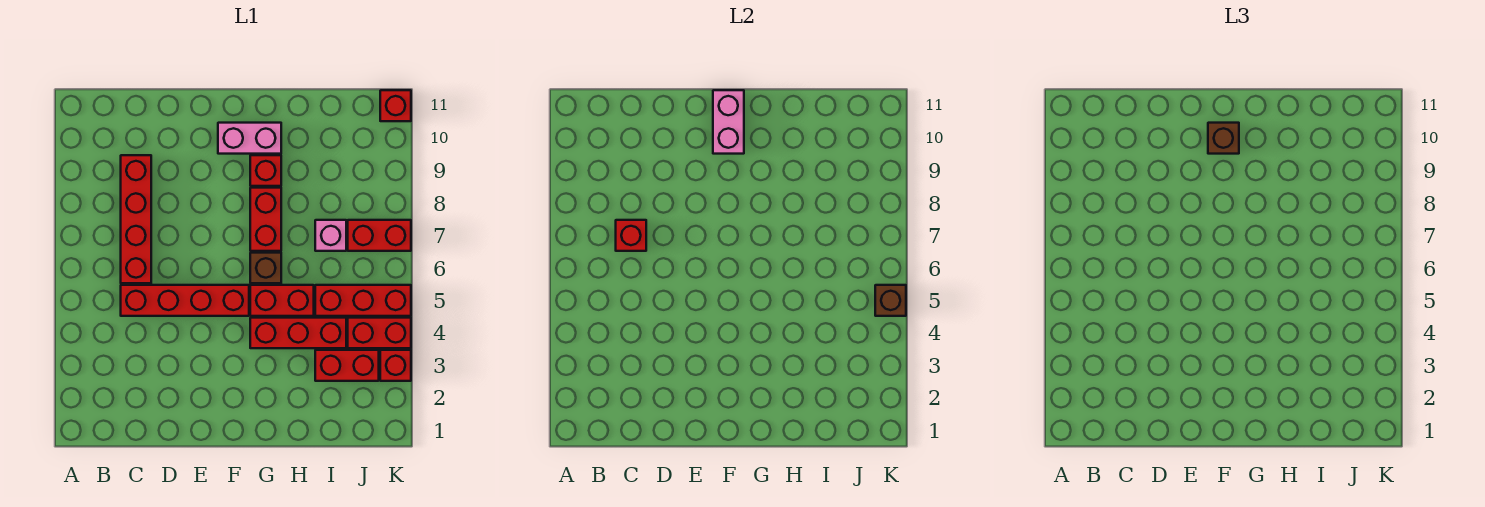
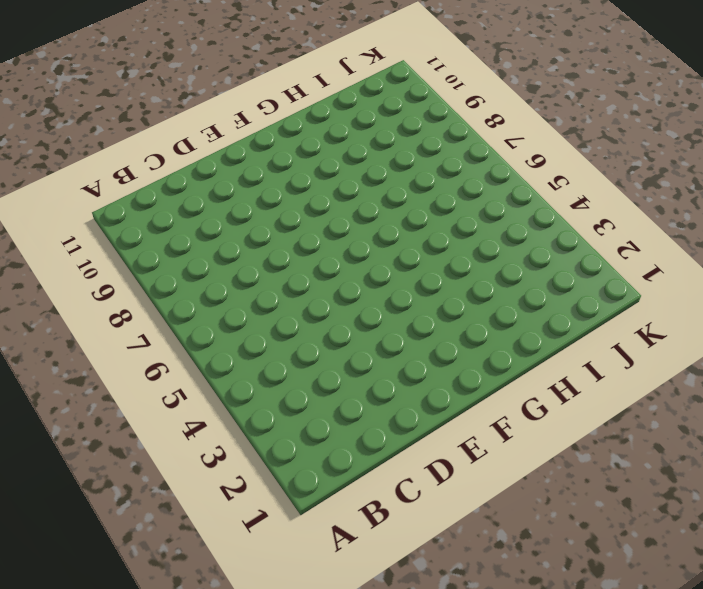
none -> red 1x4 brick [121,285,249,316]
none -> red 1x4 brick [121,155,151,283]
none -> pink 1x2 brick [218,123,281,154]

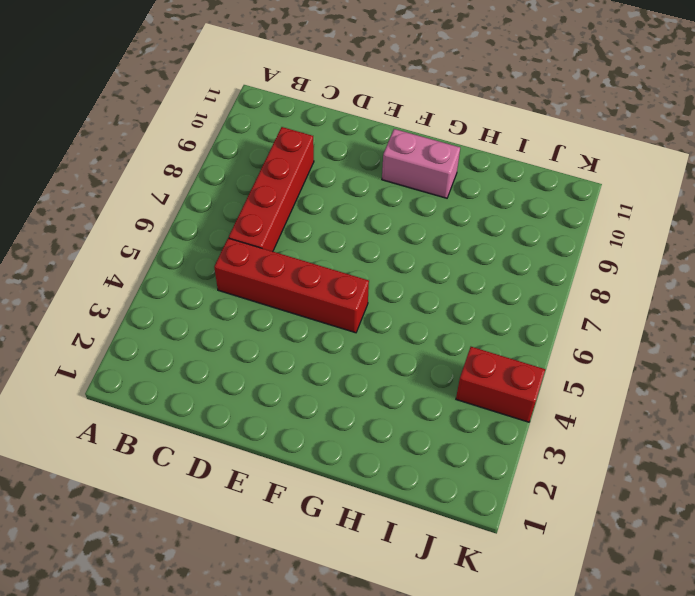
none -> red 1x3 brick [250,318,346,348]
none -> red 1x2 brick [250,285,314,316]
none -> brown 1x1 brick [250,253,281,283]

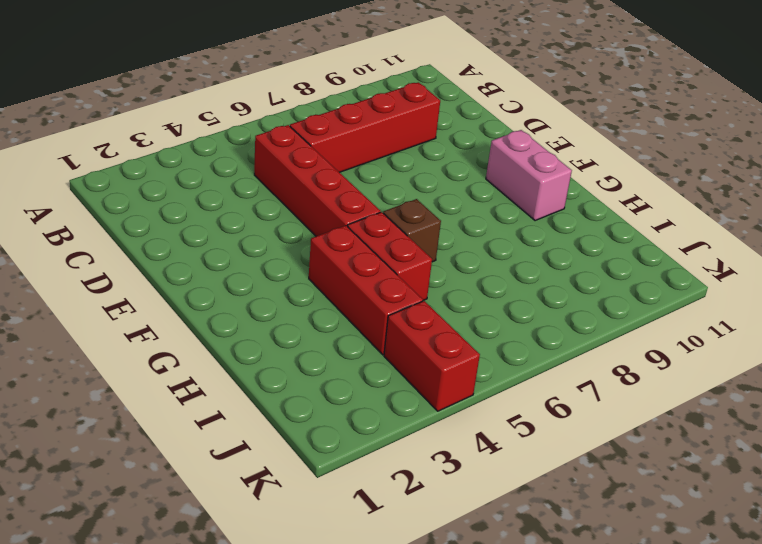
none -> red 1x2 brick [250,188,281,251]
none -> red 1x1 brick [250,155,281,186]
none -> red 1x2 brick [315,350,379,381]

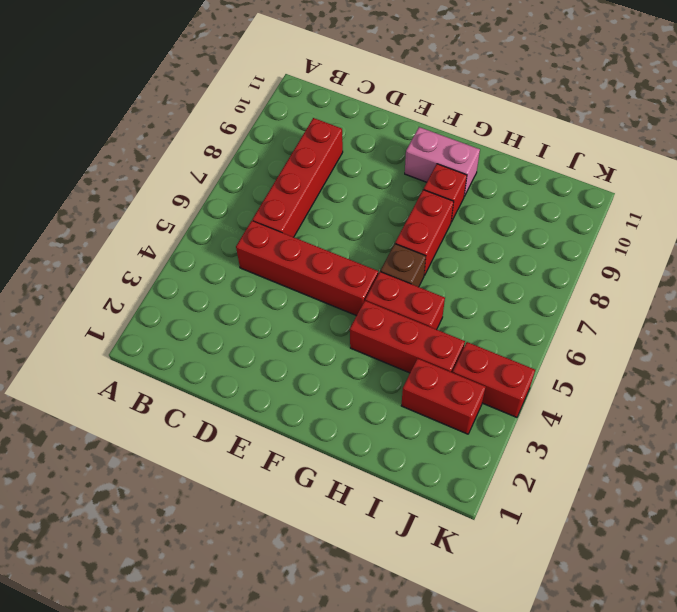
none -> red 1x3 brick [315,285,411,316]
none -> pink 1x1 brick [315,220,346,251]
none -> red 1x2 brick [348,220,411,251]

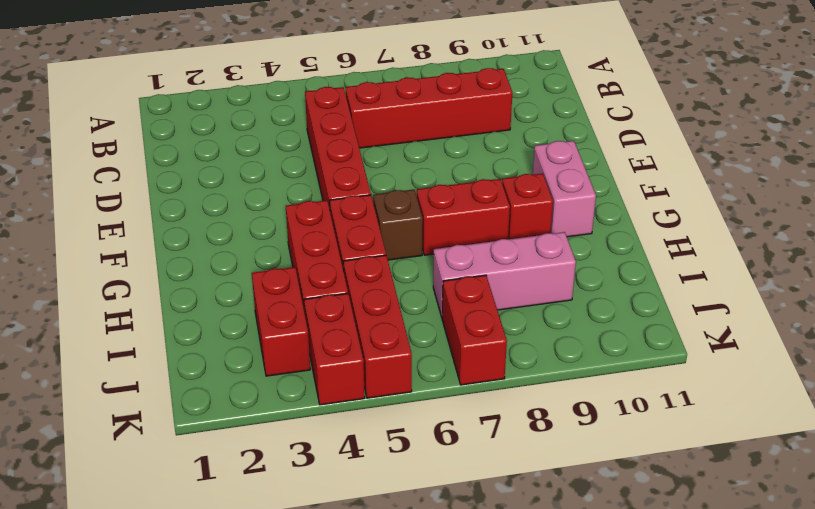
pink 1x3 brick [433,232,576,317] -> pink 1x1 brick [315,220,346,251]
none -> red 1x1 brick [380,350,411,381]
none -> red 1x1 brick [380,90,411,121]
none -> red 1x1 brick [616,220,646,251]

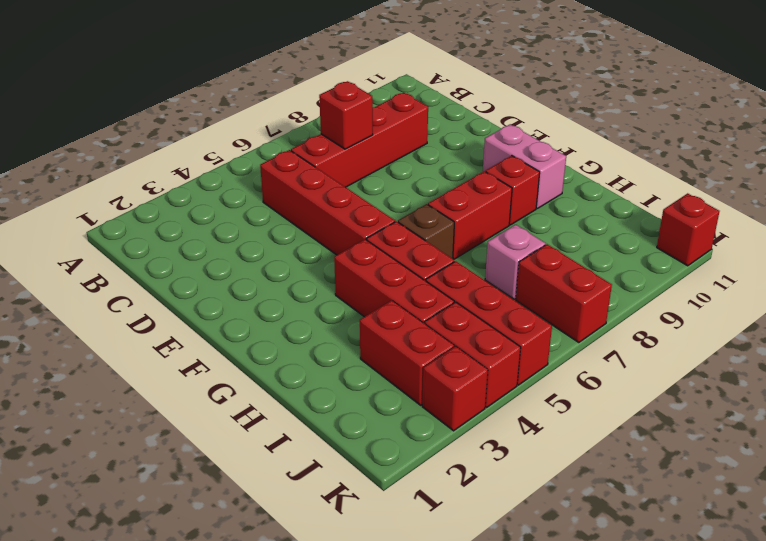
none -> pink 1x2 brick [713,90,744,154]
none -> brown 1x1 brick [875,285,906,316]
none -> brown 1x1 brick [1208,123,1239,154]

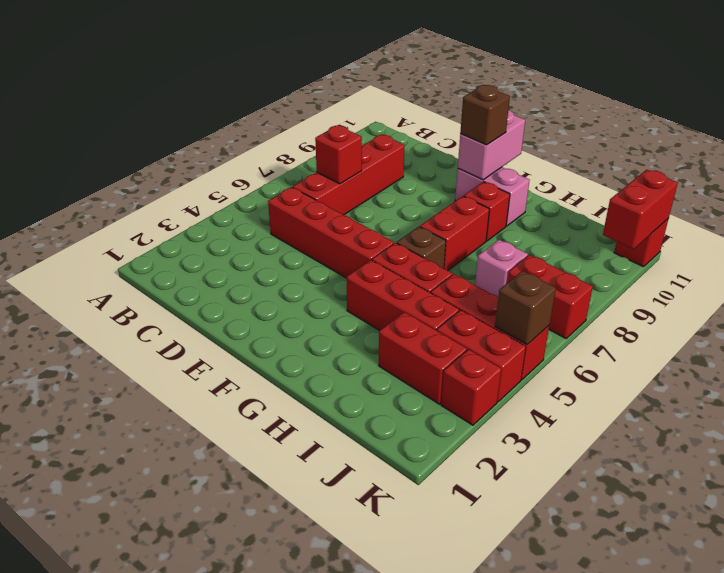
red 1x2 brick [603,170,678,249] -> none

